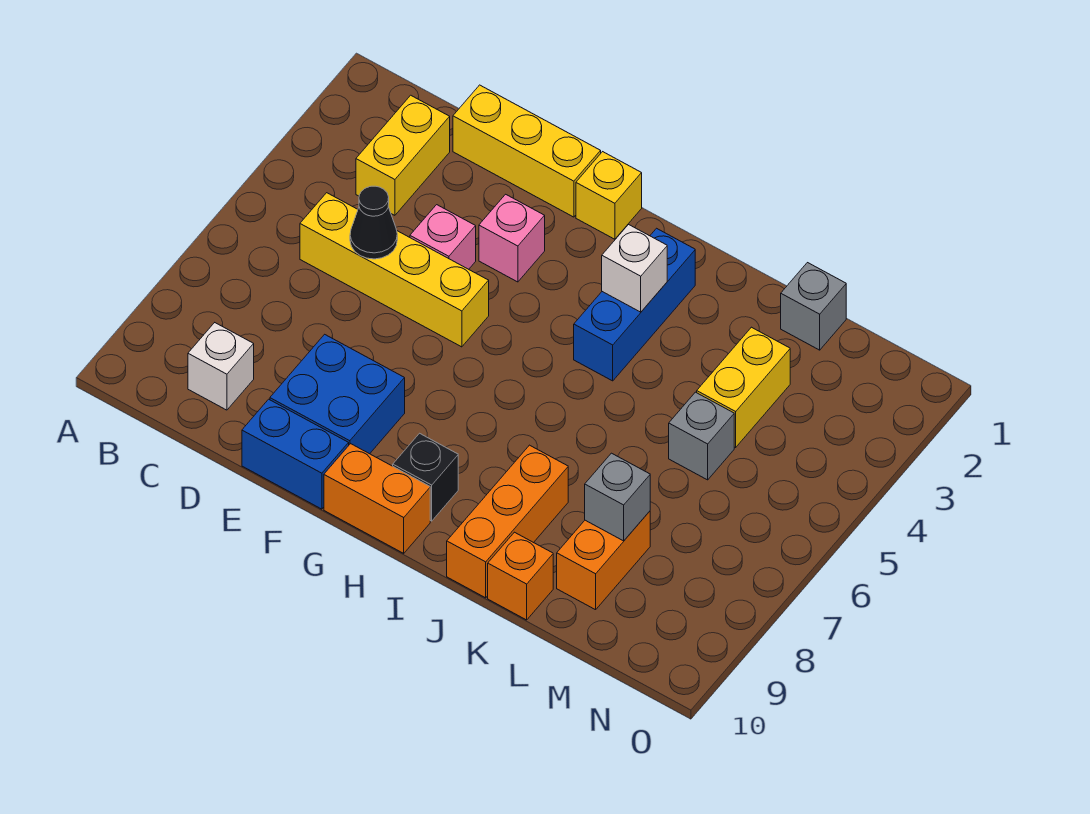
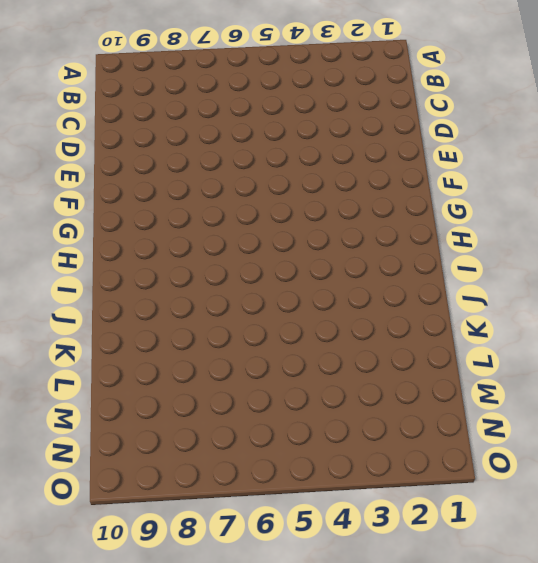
none -> yellow 1x2 brick [356,95,450,215]
none -> yellow 1x4 brick [300,193,489,347]
none -> white 1x1 brick [188,323,254,410]

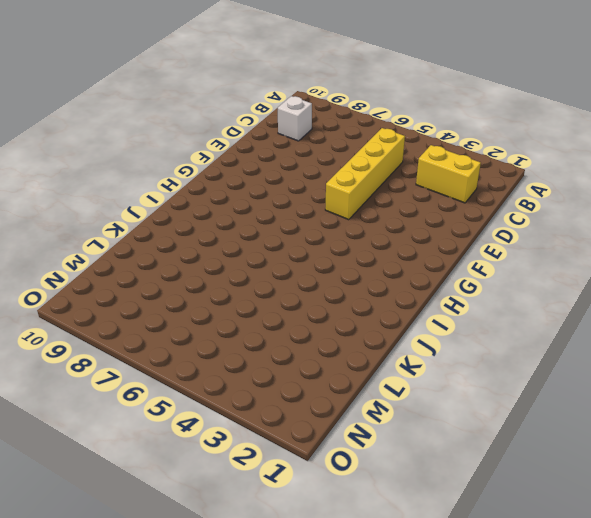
none -> yellow 1x3 brick [453,85,601,217]
none -> pink 1x1 brick [410,205,476,269]
none -> blue 2x2 brick [270,334,405,454]

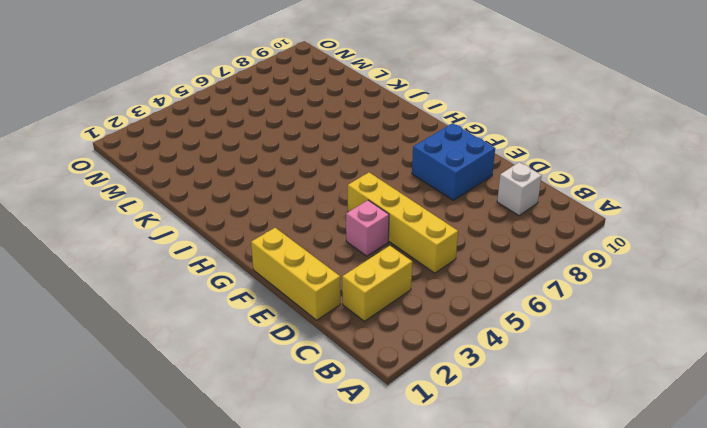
none -> blue 1x2 brick [242,399,349,509]
none -> pink 1x1 brick [479,194,545,282]
none -> yellow 1x1 brick [576,152,642,239]

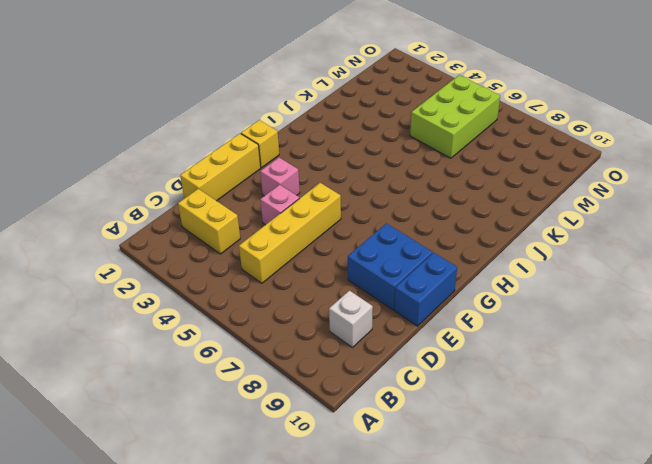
lime 2x3 brick [410,75,500,158] -> grey 1x1 brick [669,392,734,480]
none -> orange 1x2 brick [324,444,430,553]
none -> black 1x1 brick [393,433,458,521]
none -> blue 1x3 brick [574,228,695,381]

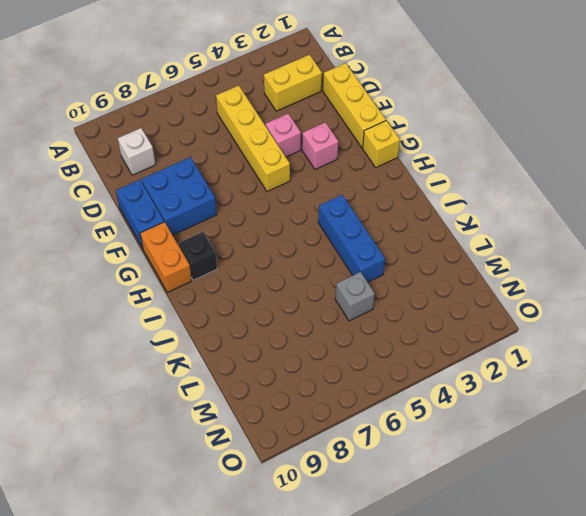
blue 1x3 brick [318,195,385,282] -> blue 1x3 brick turned to [574,228,695,381]
none -> orange 1x3 brick [447,445,568,598]
none -> orange 1x1 brick [488,532,553,620]
none -> grey 1x1 brick [781,263,846,350]

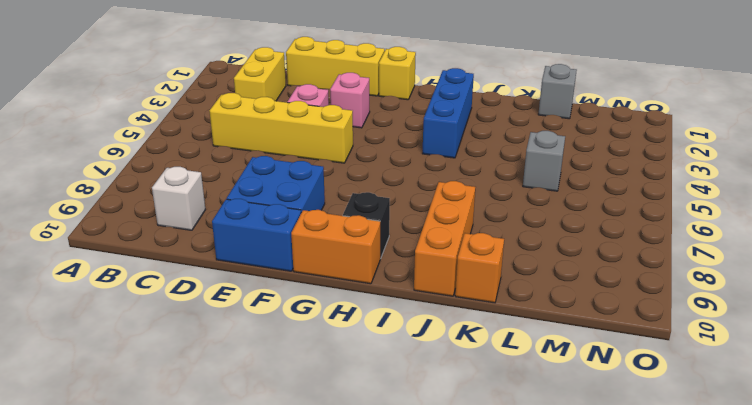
none -> yellow 1x2 brick [697,327,790,447]
none -> orange 1x2 brick [557,511,650,610]
none -> black 1x1 cone [350,186,397,259]

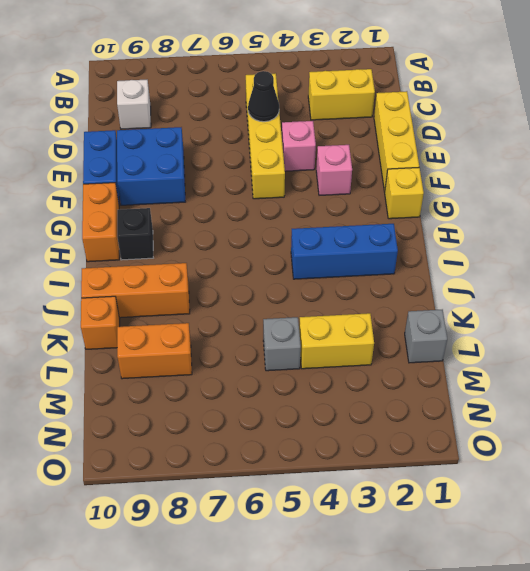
none -> white 1x1 brick [602,225,667,312]
none -> grey 1x1 brick [585,453,650,541]

